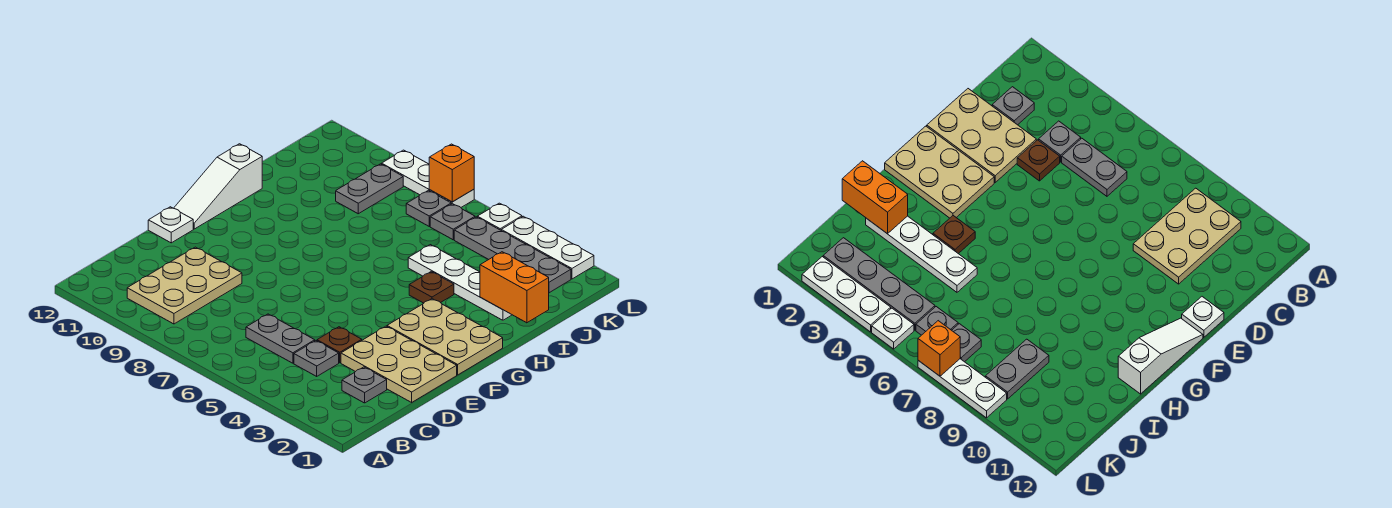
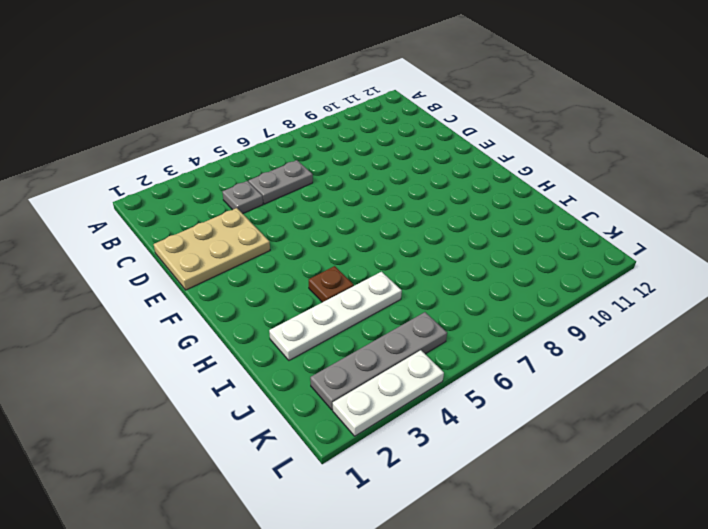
none -> tan 2x3 plate [127,247,242,324]
none -> grey 1x1 plate [342,367,387,403]
none -> brown 1x1 plate [317,327,362,363]

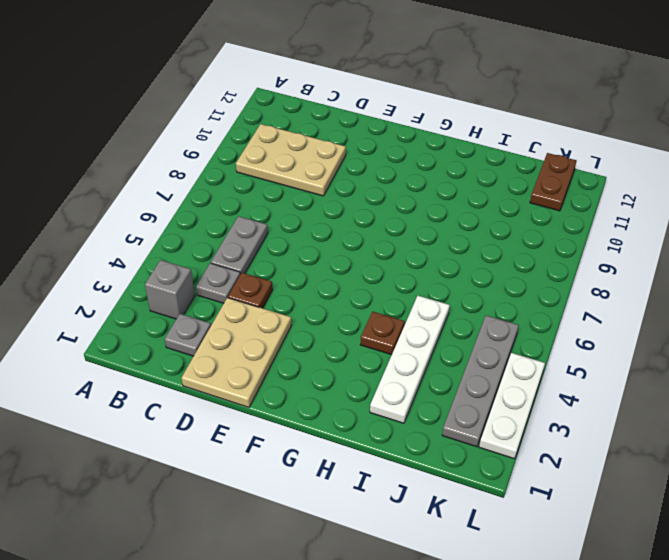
grey 1x1 brick [145,260,195,319] -> none
brown 1x2 plate [530,153,576,211] -> none
none -> white 1x1 plate [148,207,193,243]
none -> tan 2x3 plate [387,299,503,375]
none -> white 1x3 slope [174,144,262,229]

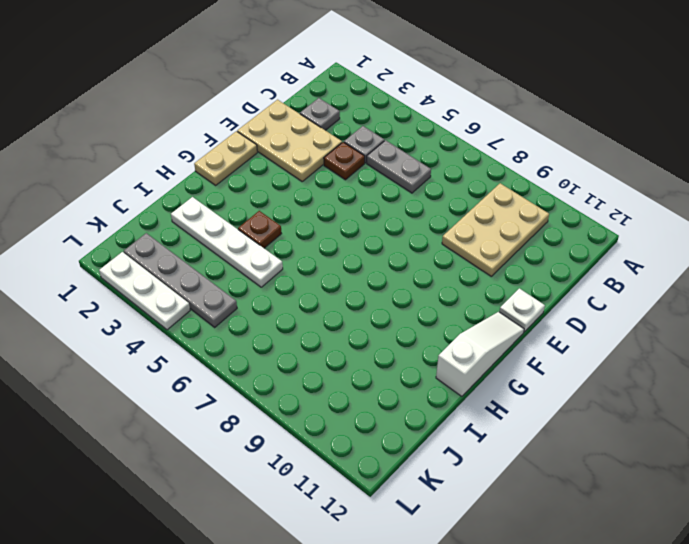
tan 1x2 plate [194,131,257,185] -> tan 2x3 plate [387,299,503,375]
none -> grey 1x2 plate [336,164,403,214]
none -> grey 1x1 plate [430,204,475,240]
none -> grey 1x1 plate [406,190,451,226]

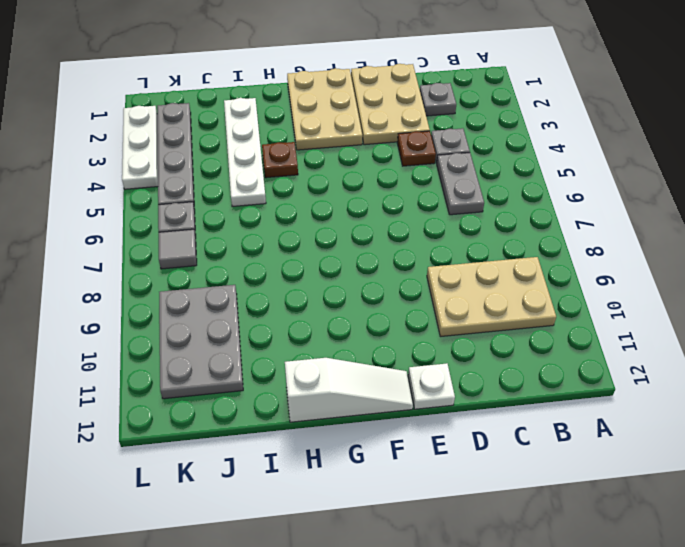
grey 2x3 plate [159,285,243,399] -> grey 1x2 plate [336,164,403,214]
grey 1x1 tile [159,229,197,269] -> grey 1x1 plate [406,190,451,226]
none -> white 1x1 plate [477,203,522,230]
none -> white 1x3 plate [382,150,474,207]
none -> orange 1x2 brick [480,252,549,323]

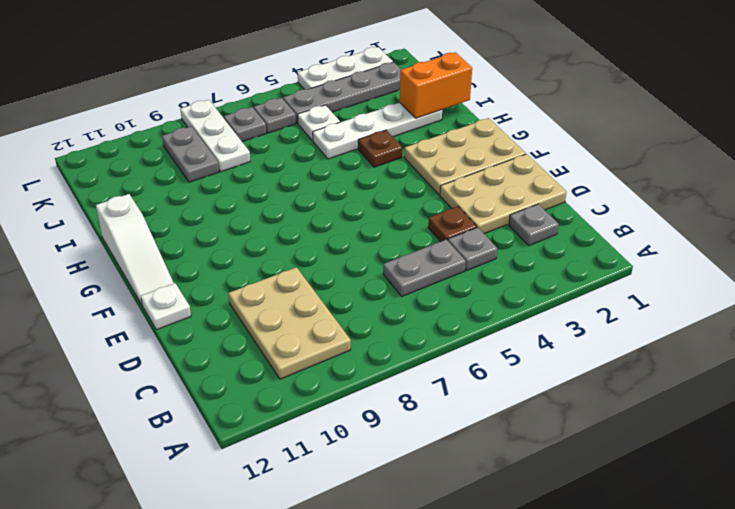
white 1x1 plate [298,105,340,141] -> white 1x1 plate moved to [477,203,522,230]
white 1x3 plate [180,100,250,172] -> white 1x3 plate turned to [382,150,474,207]
none -> orange 1x1 brick [429,144,474,202]

